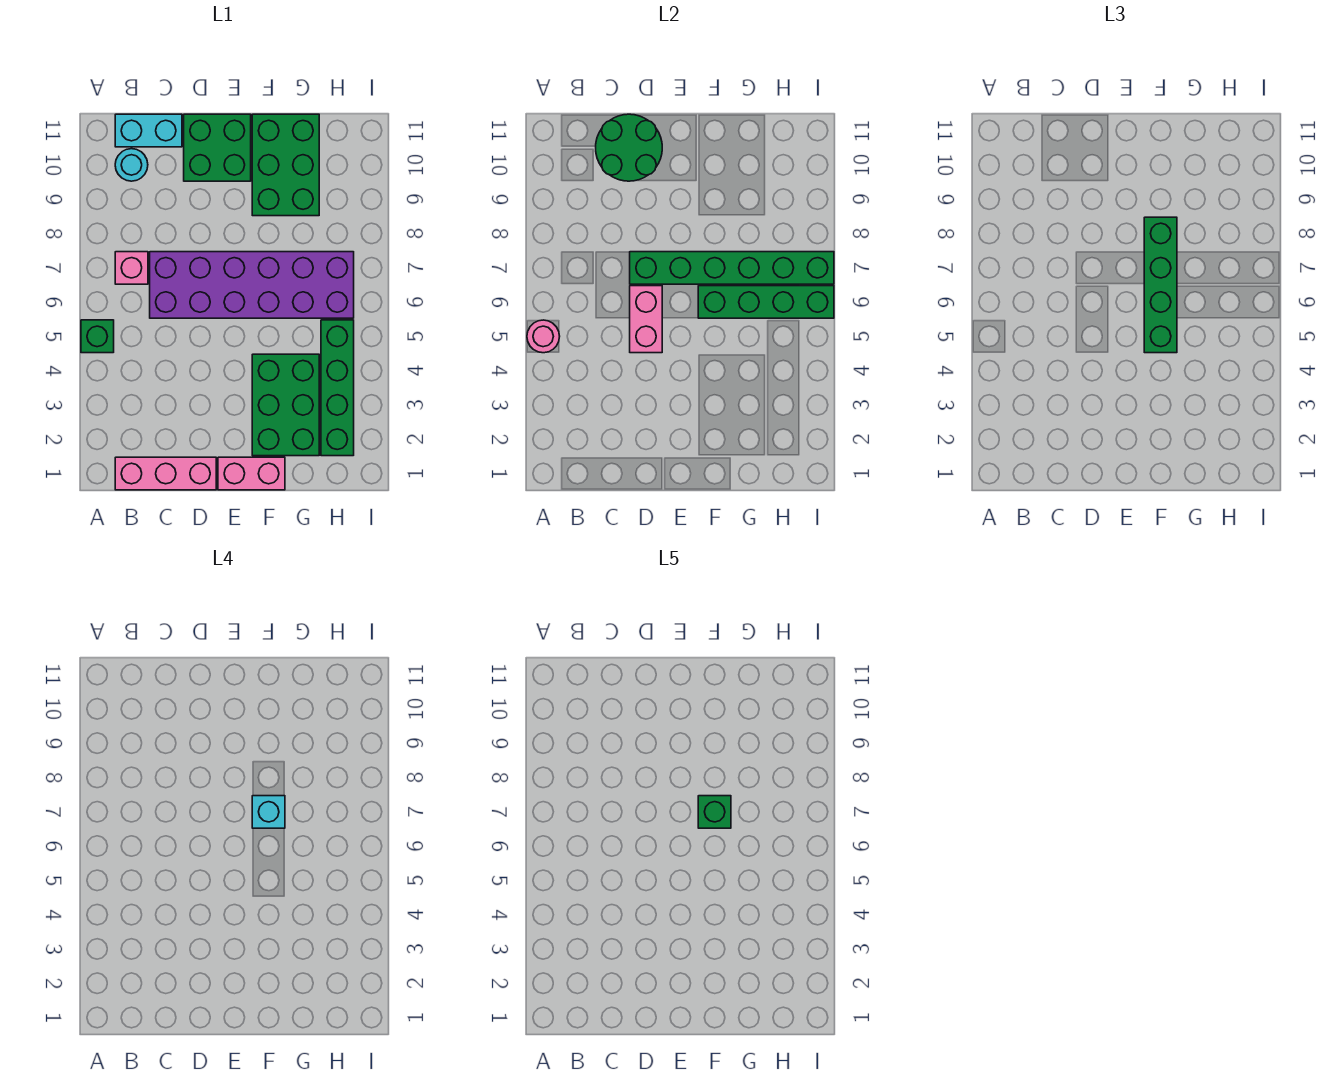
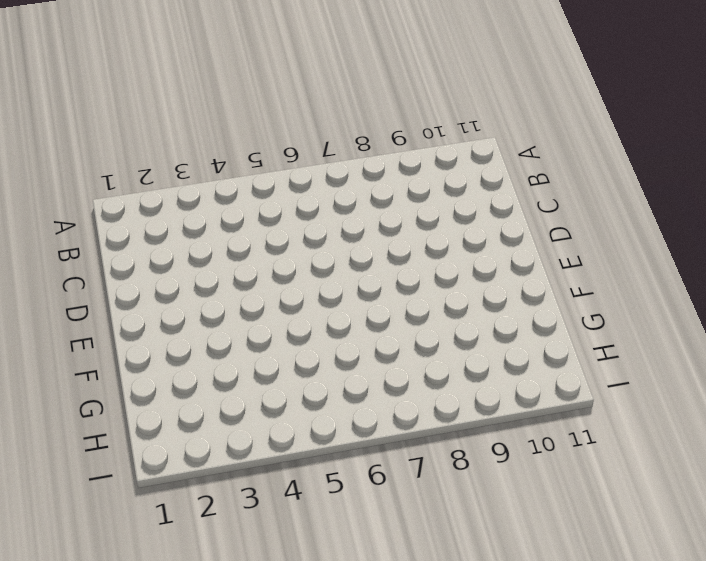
none -> green 1x1 brick [81,320,114,353]
none -> pink 1x3 brick [115,457,216,490]
none -> pink 1x1 brick [115,252,148,284]

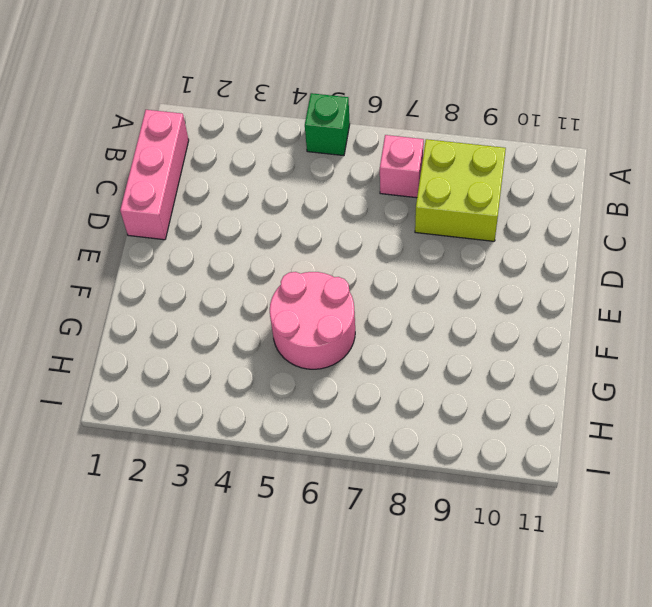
lime 2x2 brick [415,139,506,241] -> none
pink 2x2 round brick [270,272,355,369] -> purple 2x6 brick [150,252,354,318]
none -> cyan 1x1 round brick [115,149,148,181]
none -> cyan 1x2 brick [115,114,182,147]
none -> green 2x2 brick [184,114,251,181]

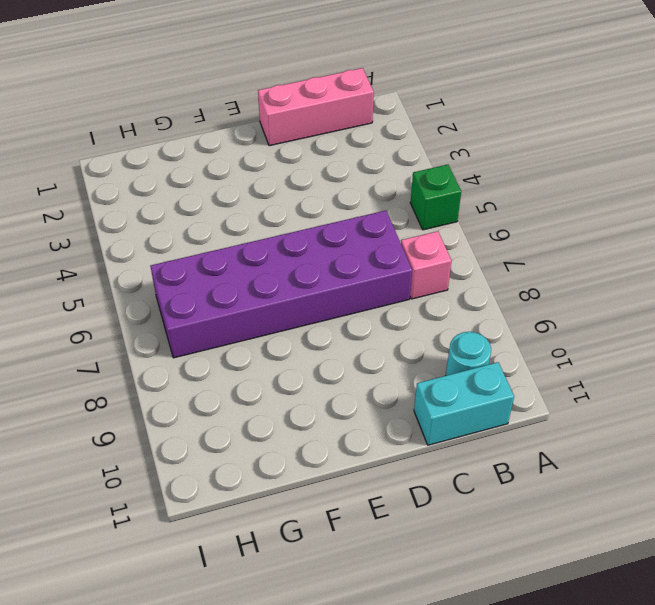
none -> green 2x2 brick [184,114,251,181]
none -> pink 1x2 brick [218,457,285,490]
none -> green 2x3 brick [252,354,319,456]

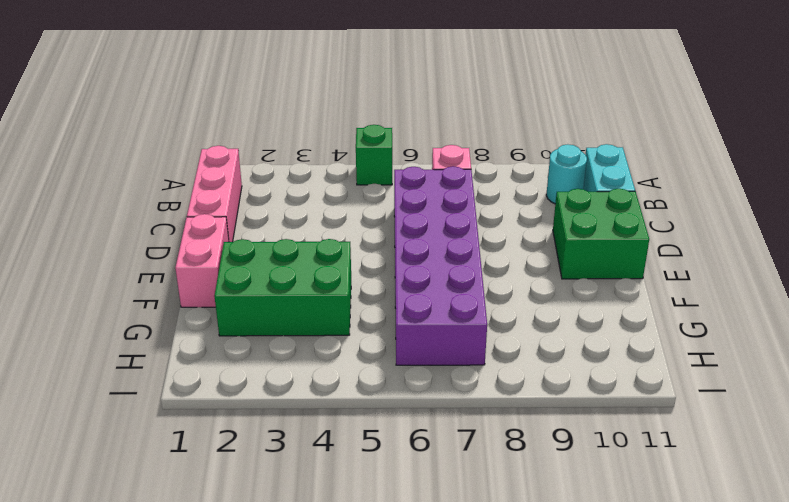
none -> green 2x3 brick [252,114,319,216]
none -> green 1x4 brick [321,320,354,456]
none -> pink 1x1 round brick [527,320,560,353]

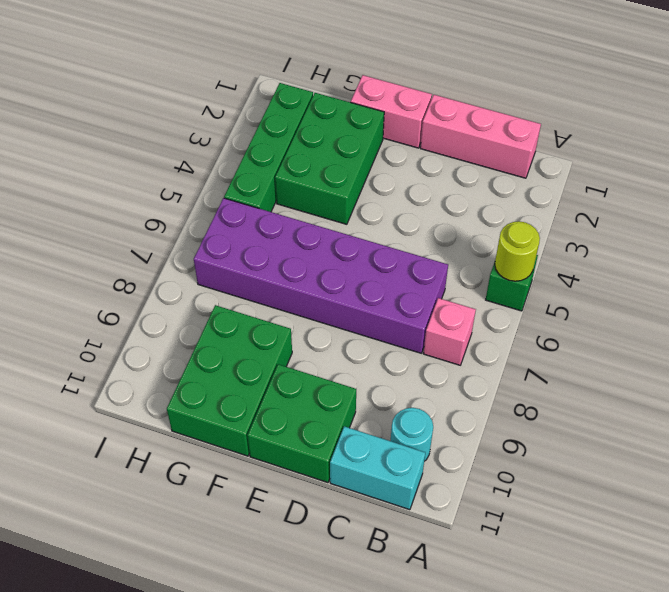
lime 1x1 round brick [495,221,540,281] -> pink 1x1 round brick [527,320,560,353]
none -> green 2x2 round brick [596,114,662,181]
none -> pink 1x2 brick [630,286,662,353]
none -> green 1x6 brick [630,252,834,284]

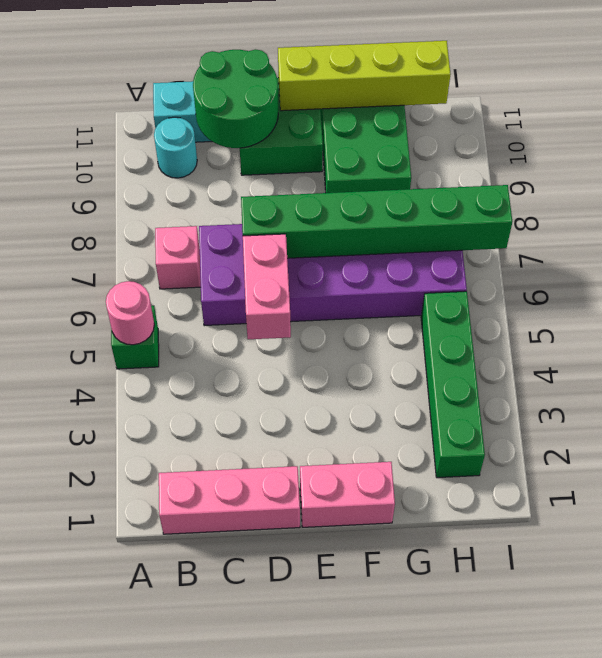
lime 1x4 brick [278,41,450,111] -> none
none -> green 2x3 brick [252,354,319,456]
none -> green 1x4 brick [698,286,834,318]
none -> green 1x4 brick [1144,217,1177,353]

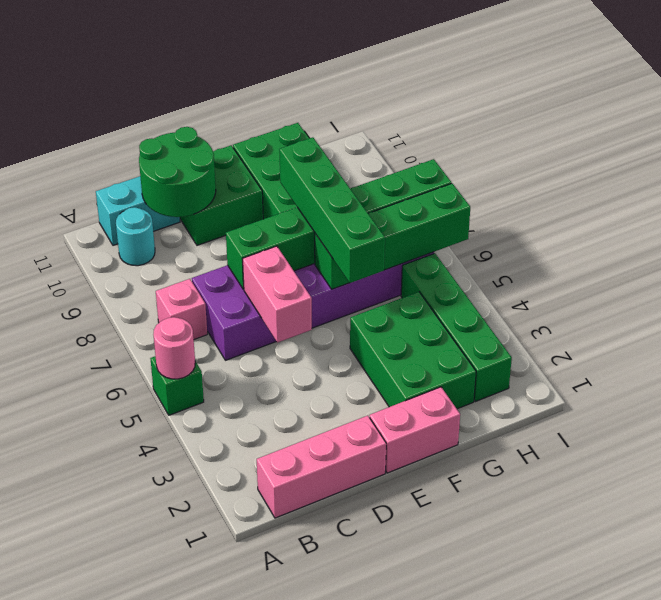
none -> cyan 1x1 brick [252,796,285,828]
none -> green 1x1 brick [698,796,731,828]

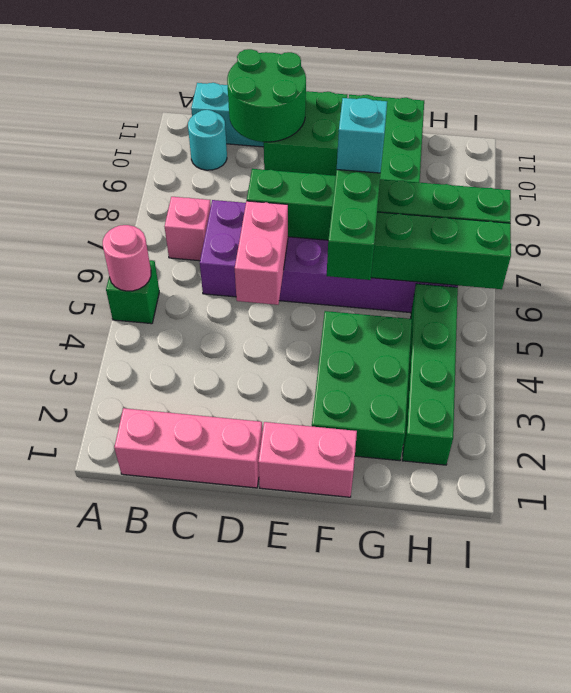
none -> green 1x1 brick [698,796,731,828]

